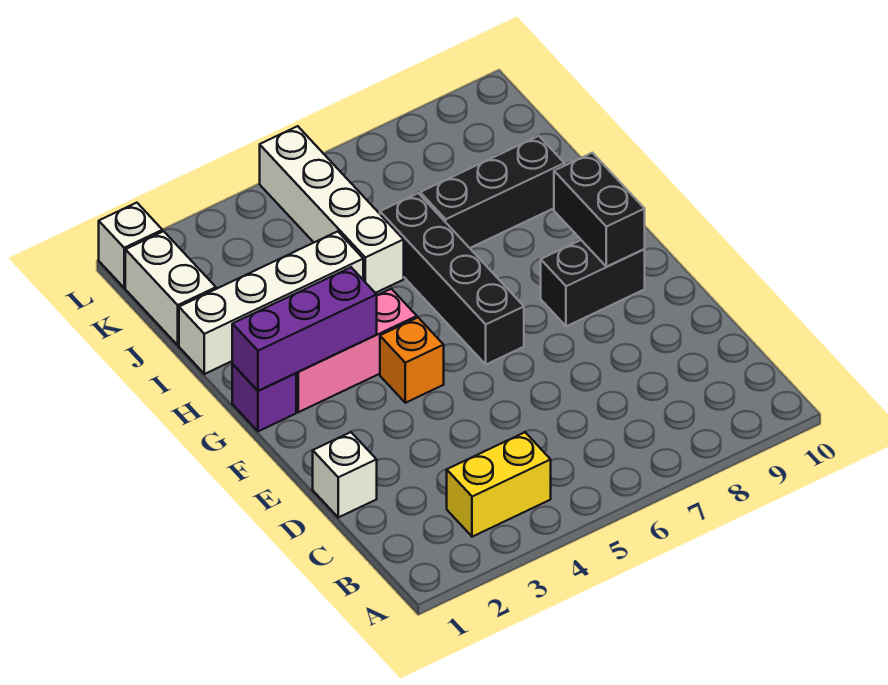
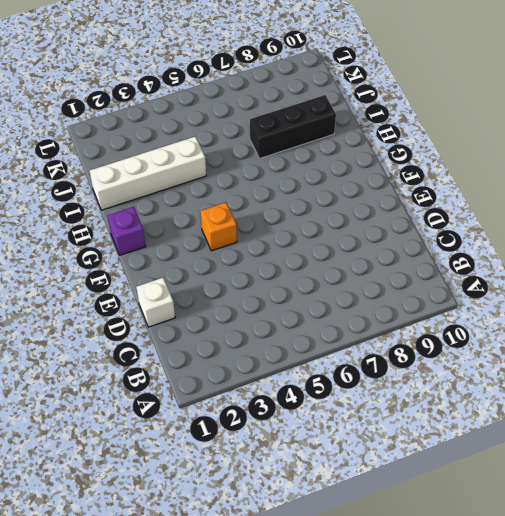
none -> yellow 1x2 brick [447,432,551,537]
none -> black 1x4 brick [380,193,524,364]
none -> black 1x2 brick [541,240,645,326]

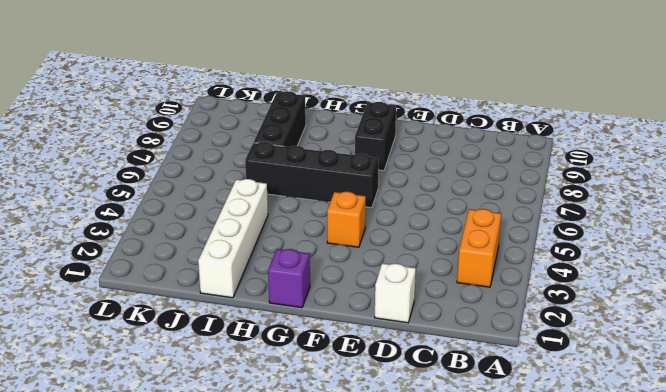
orange 1x2 brick [457,209,501,287] -> yellow 1x2 brick [447,432,551,537]
none -> pink 1x3 brick [296,289,417,412]
none -> white 1x4 brick [260,126,404,293]
none -> white 1x2 brick [125,231,216,345]

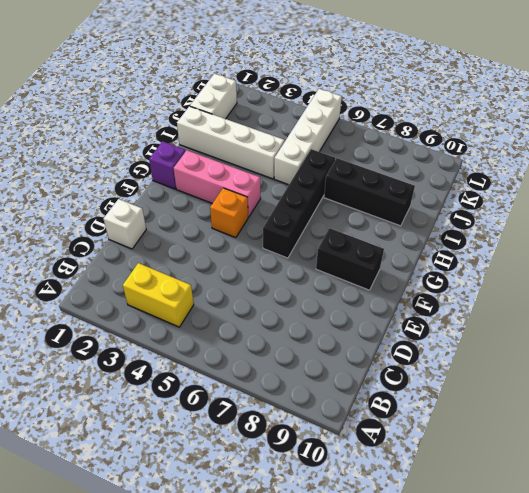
none -> white 1x1 brick [99,203,162,288]
none -> black 1x2 brick [554,153,645,267]
none -> purple 1x3 brick [232,267,377,391]

